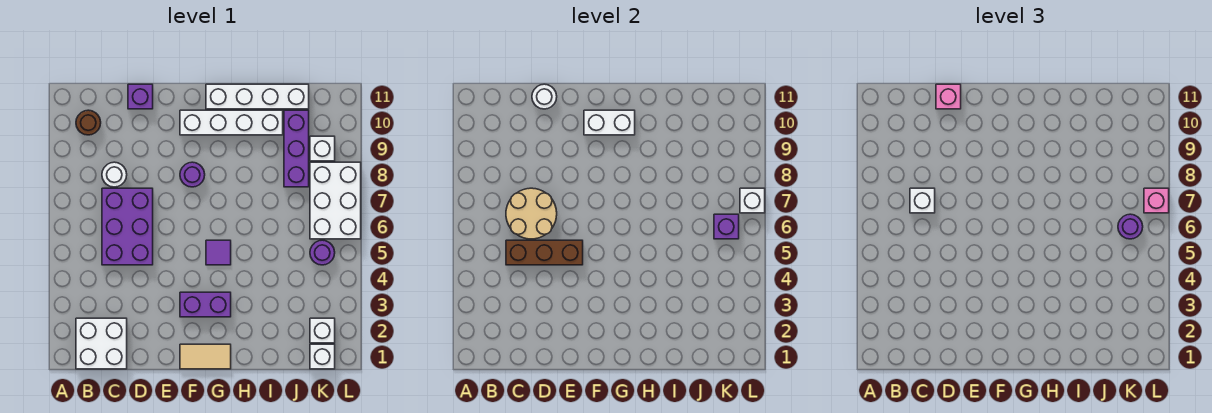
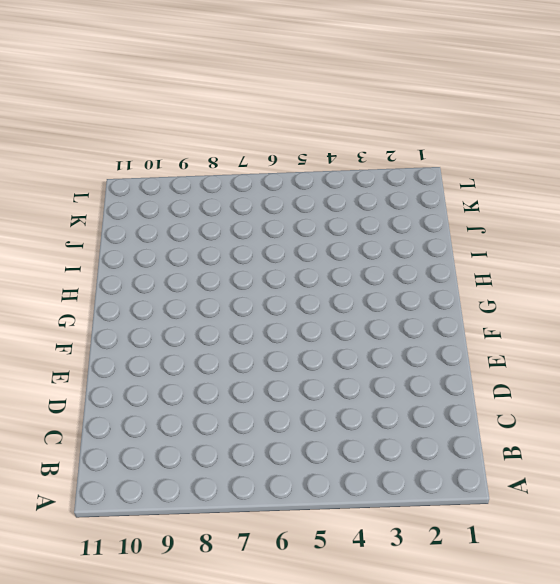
none -> white 2x2 brick [76,318,127,369]
none -> brown 1x1 round brick [76,110,101,135]
none -> purple 2x3 brick [102,188,153,265]

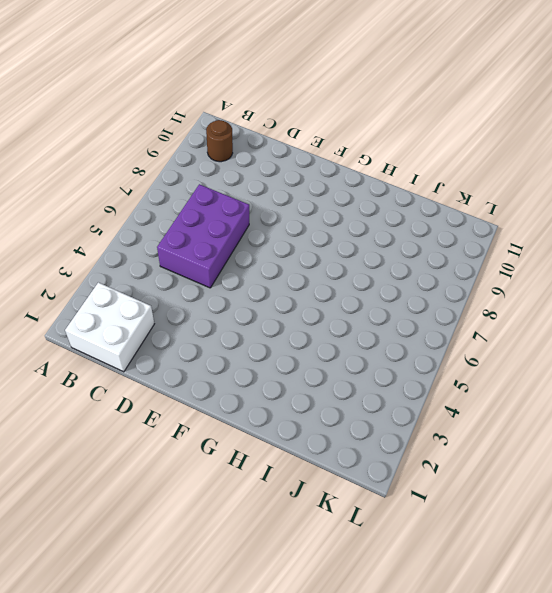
none -> white 1x1 round brick [102,162,127,187]
none -> purple 1x1 brick [128,84,153,109]
none -> tan 1x2 tile [180,344,231,369]

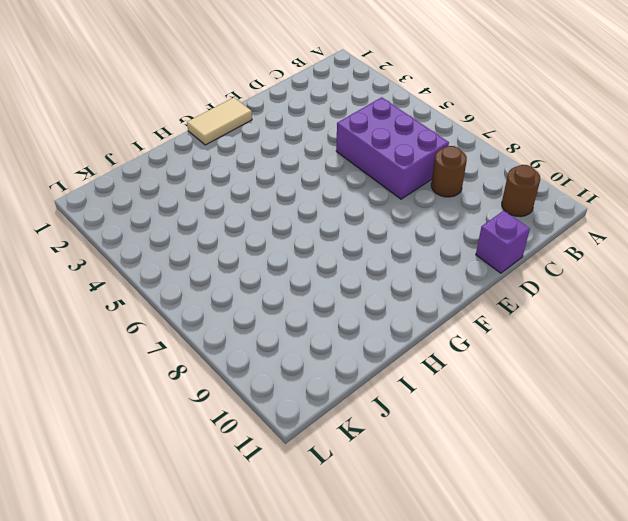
brown 1x1 round brick [431,146,467,197] -> white 1x1 round brick [102,162,127,187]
none -> white 2x2 brick [76,318,127,369]
none -> purple 1x2 brick [180,292,231,317]
none -> purple 1x1 round brick [180,162,205,187]

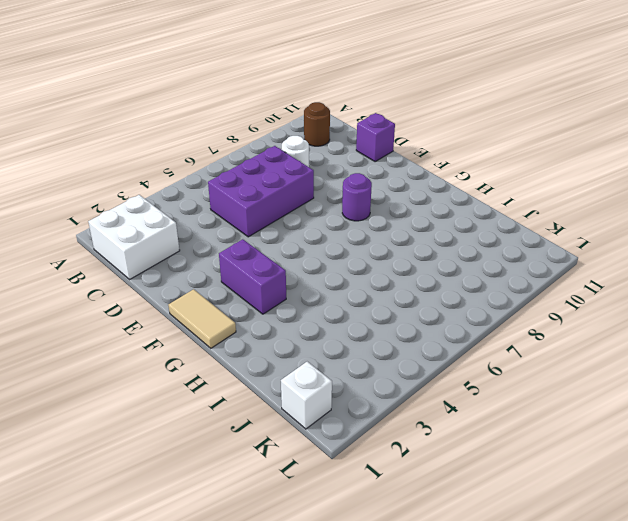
none -> white 1x4 brick [180,110,283,135]
none -> purple 1x1 tile [206,240,231,265]
none -> white 1x4 brick [206,84,309,109]

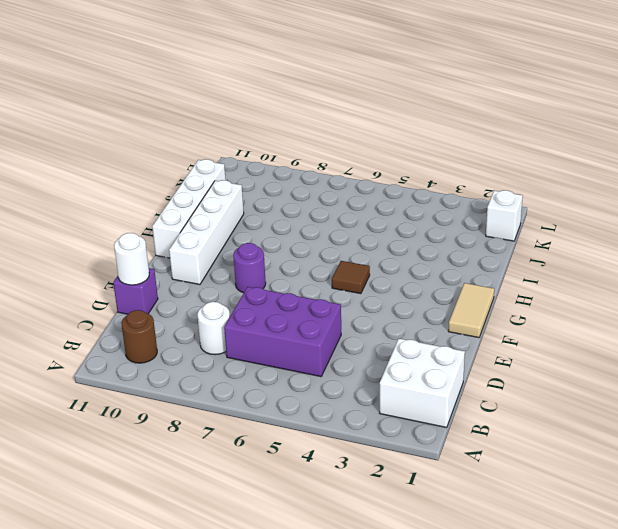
brown 1x1 tile [332,261,370,294] -> purple 1x1 tile [206,240,231,265]
none -> purple 1x2 brick [180,292,231,317]
none -> purple 1x3 brick [284,110,309,187]
none -> white 1x1 brick [310,318,335,343]

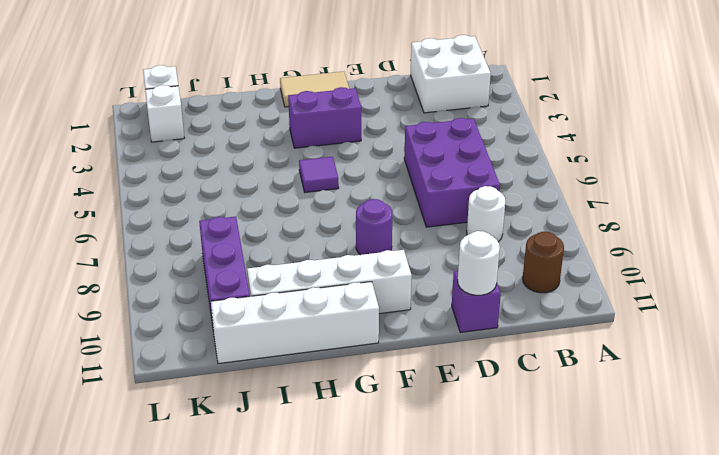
none -> purple 1x1 round brick [310,240,335,265]
none -> white 2x3 brick [310,162,361,239]
none -> white 1x1 brick [310,136,335,161]

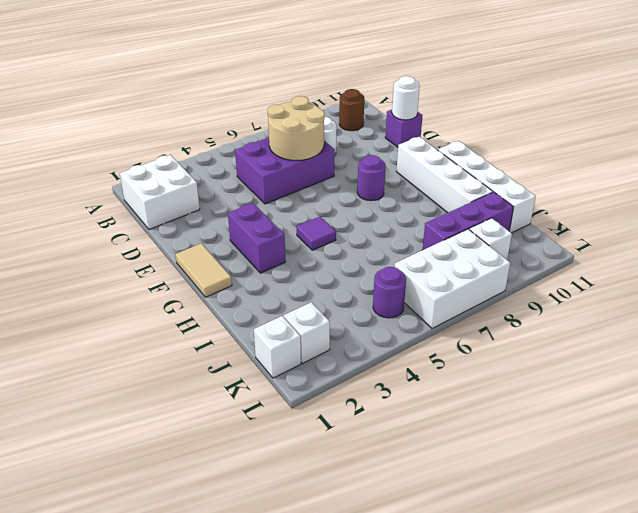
none -> brown 1x3 brick [506,240,583,265]
none -> white 1x2 brick [584,110,635,135]
none -> purple 1x1 brick [714,214,739,239]

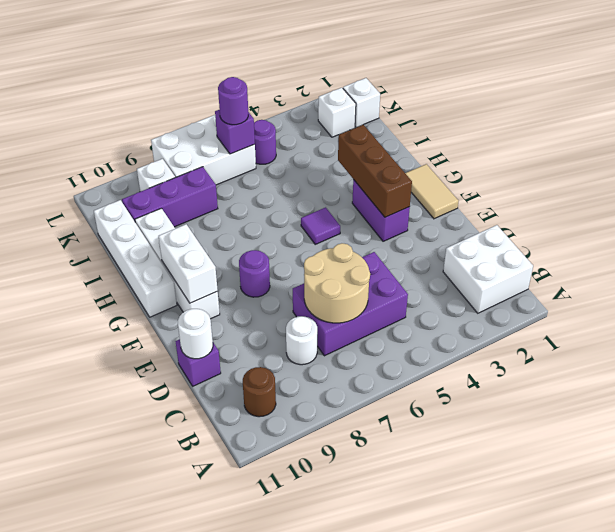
brown 1x3 brick [338,125,412,217] -> brown 1x3 brick moved to [506,240,583,265]
none -> white 1x1 brick [740,188,765,213]
none -> white 1x1 brick [910,188,935,213]
none -> pink 1x1 brick [936,84,961,109]

